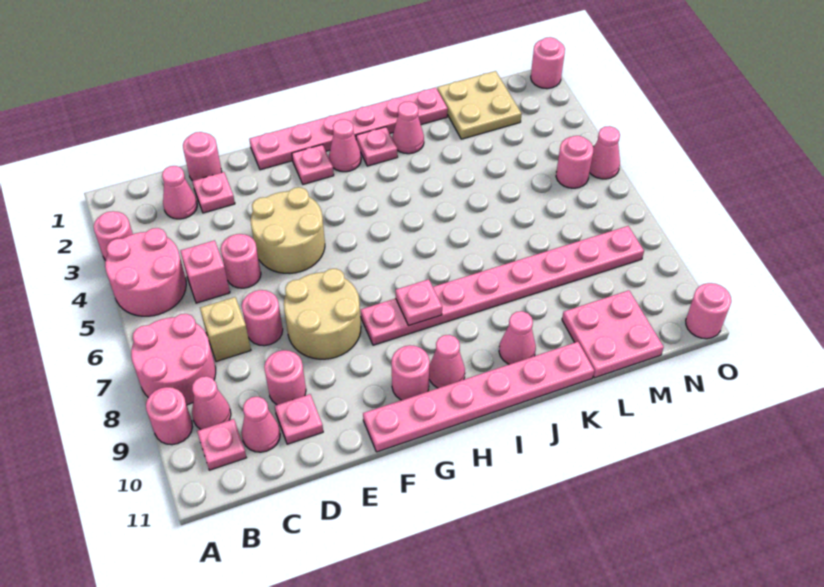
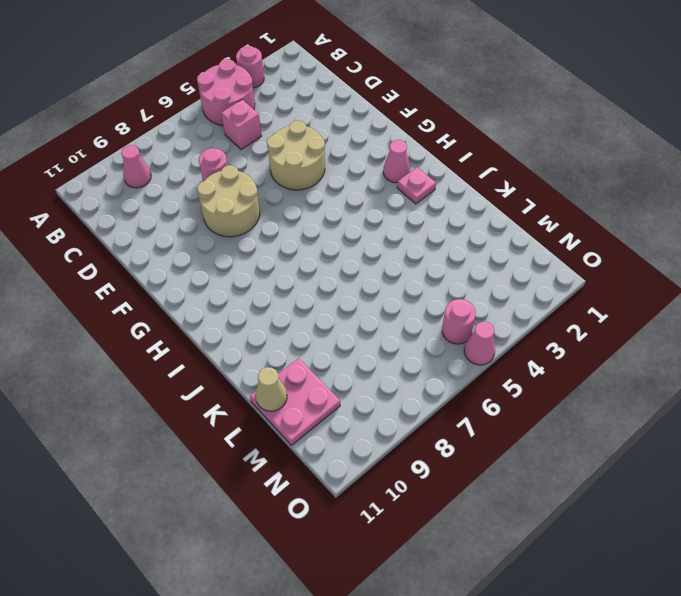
tan 1x1 cone [255,367,287,411] -> none
none -> pink 2x2 round brick [131,314,216,405]
none -> pink 1x1 round brick [146,387,192,445]
none -> pink 1x1 plate [197,419,247,470]
none -> pink 1x1 cone [162,166,197,219]

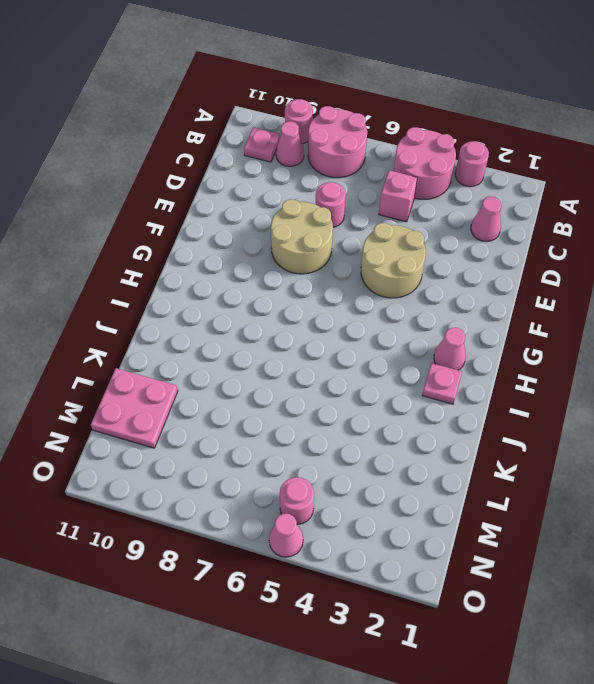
none -> tan 1x1 brick [200,297,251,361]
none -> pink 1x1 cone [241,397,280,452]
none -> pink 1x1 round brick [183,132,222,181]
none -> pink 1x1 plate [192,172,235,213]

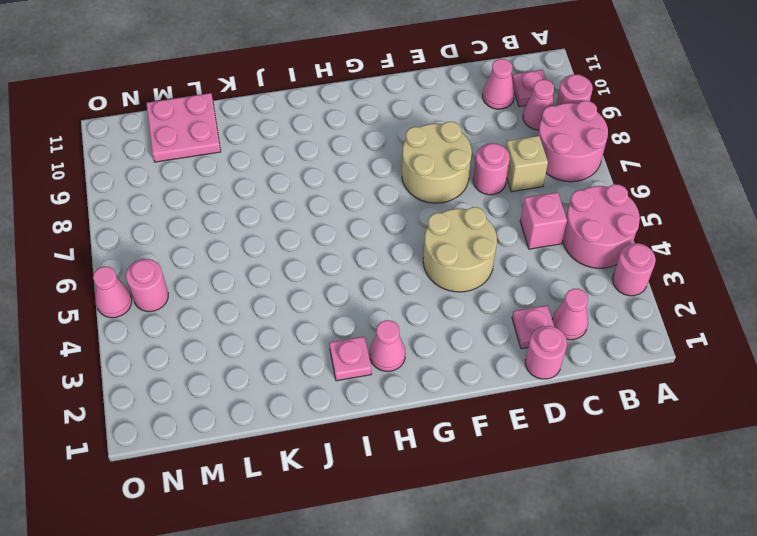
none -> pink 1x1 round brick [221,234,261,288]
none -> pink 1x1 round brick [264,350,306,405]
none -> pink 1x1 plate [275,394,323,444]
none -> pink 1x6 plate [249,88,448,170]

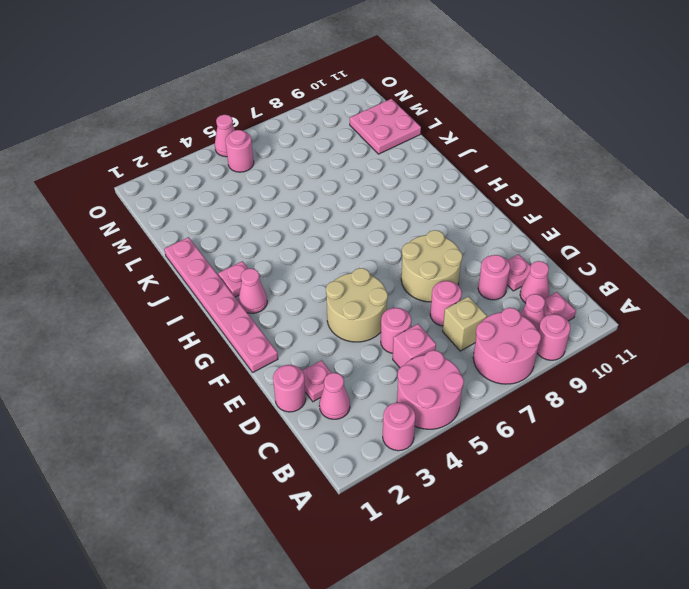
none -> pink 1x6 plate [363,342,594,452]
none -> pink 1x1 plate [292,145,334,184]
none -> pink 1x8 plate [360,226,644,345]
none -> pink 1x1 round brick [391,345,430,400]

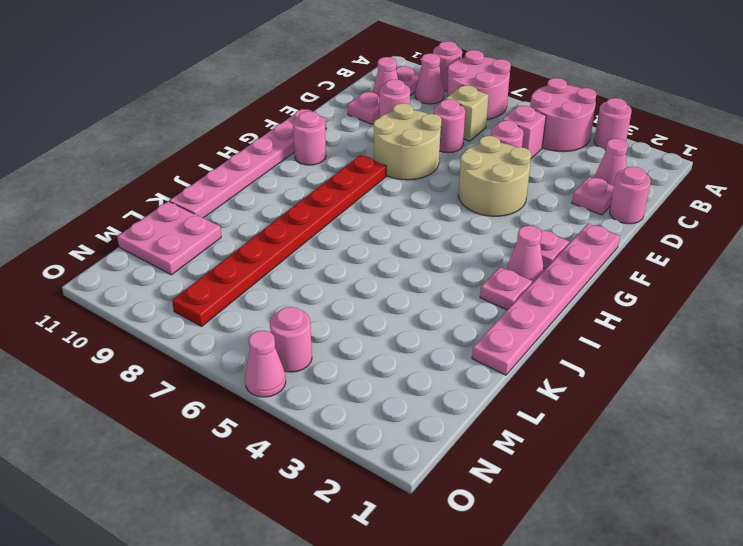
red 1x8 plate [172,155,386,326] -> pink 1x8 plate [360,226,644,345]
none -> pink 1x1 cone [429,335,465,388]
none -> pink 1x1 cone [392,101,424,154]
none -> pink 1x1 cone [499,311,536,364]
none -> tan 2x2 plate [437,71,522,139]

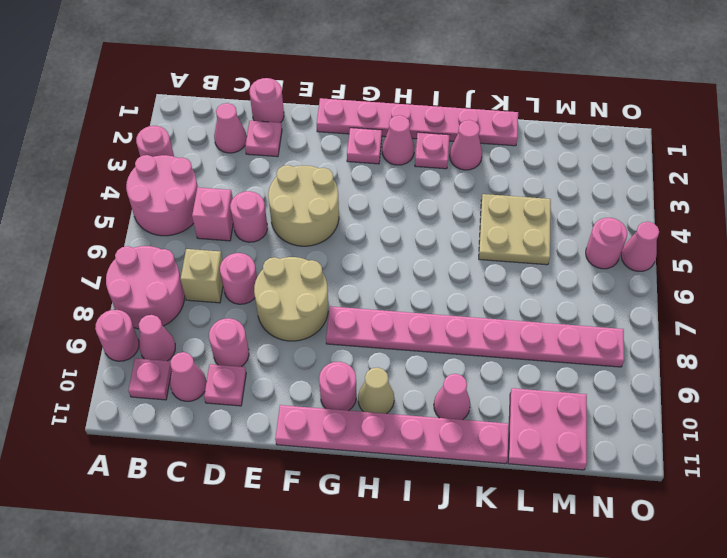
tan 1x1 cone [358,368,394,414] -> pink 1x1 cone [429,335,465,388]
tan 2x2 plate [479,194,551,265] -> tan 2x2 plate moved to [437,71,522,139]
none -> pink 1x1 round brick [531,37,565,89]
none -> pink 1x1 round brick [686,283,731,339]
none -> pink 1x1 plate [395,279,442,326]

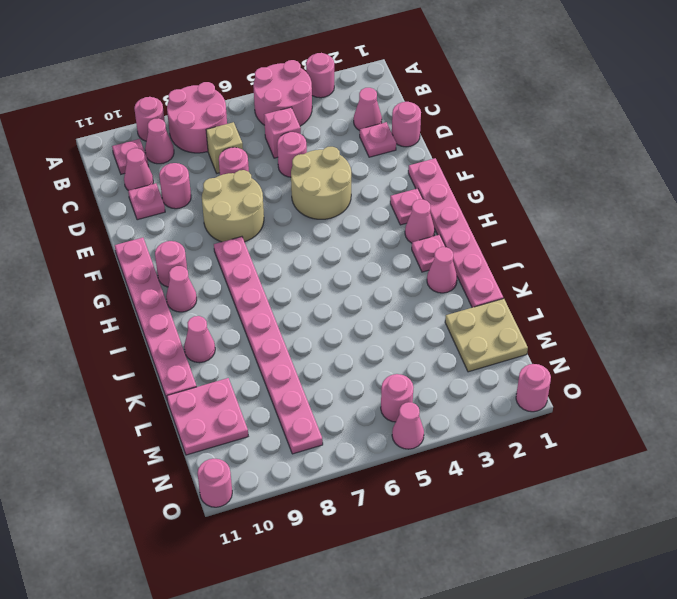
none -> pink 1x1 plate [395,279,442,326]

